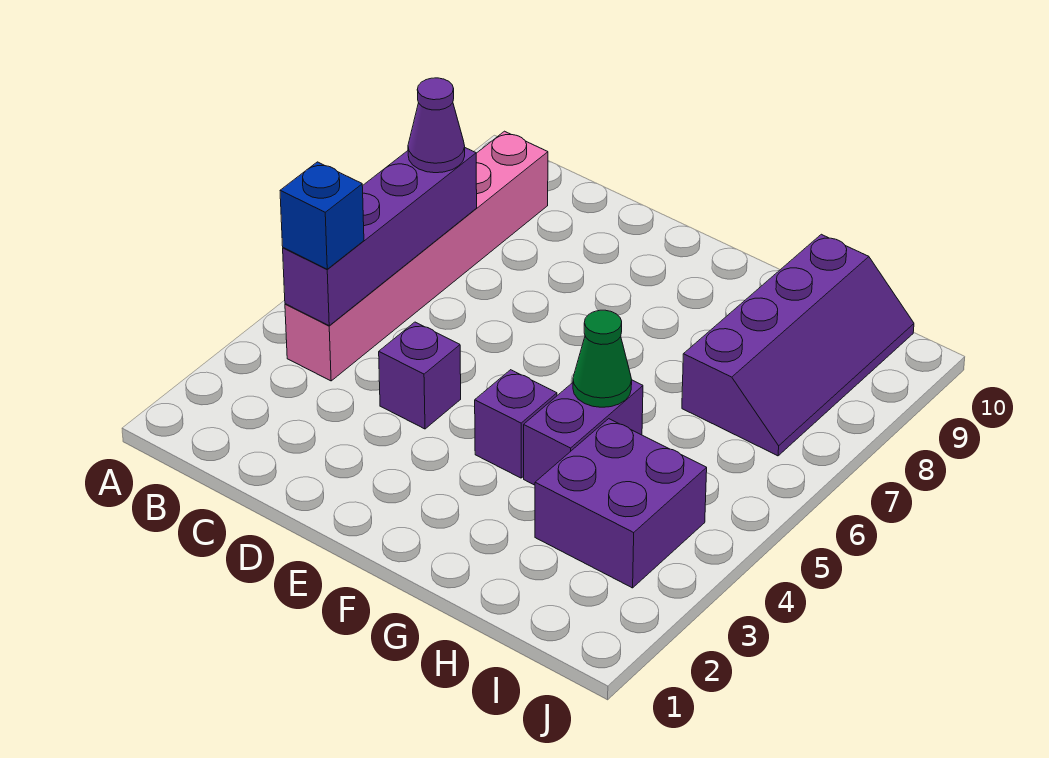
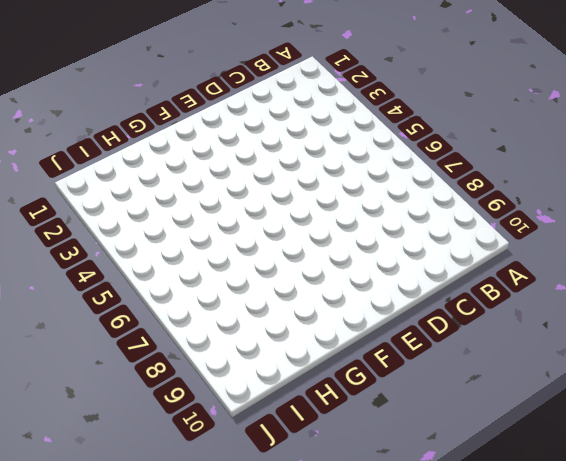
none -> pink 1x6 brick [285,131,548,381]
none -> purple 1x1 brick [379,322,461,429]

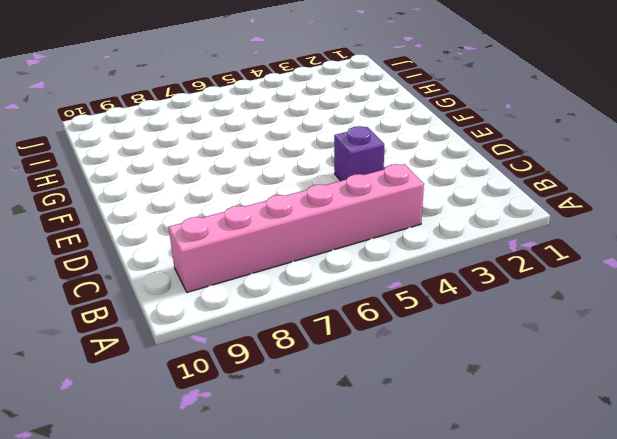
none -> purple 1x1 brick [475,370,557,478]
none -> purple 1x2 brick [524,380,643,485]

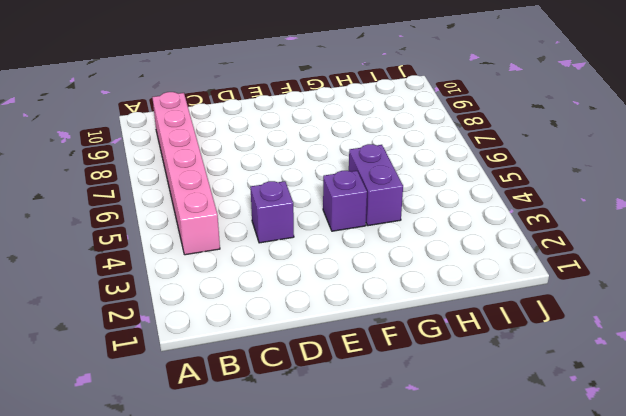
none -> purple 2x2 brick [535,419,707,588]
none -> purple 2x4 slope [682,234,914,456]

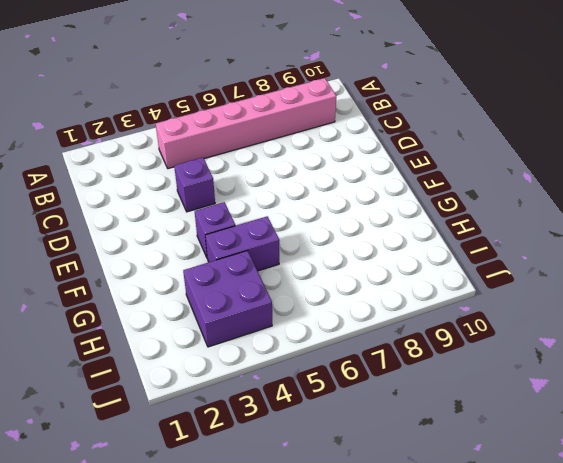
none -> purple 2x4 slope [682,234,914,456]
none -> purple 1x4 brick [283,148,477,325]

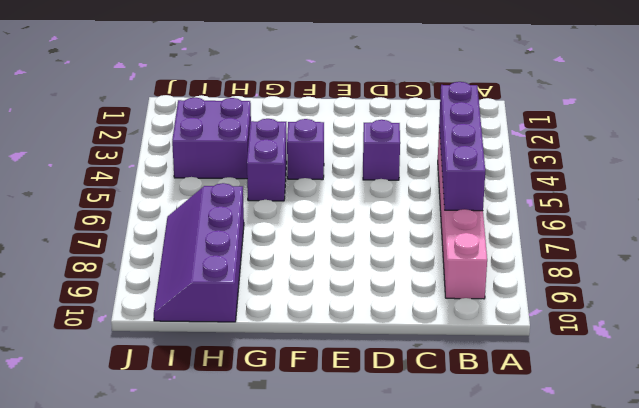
none -> green 1x1 cone [573,310,632,407]
none -> blue 1x1 brick [280,162,364,269]

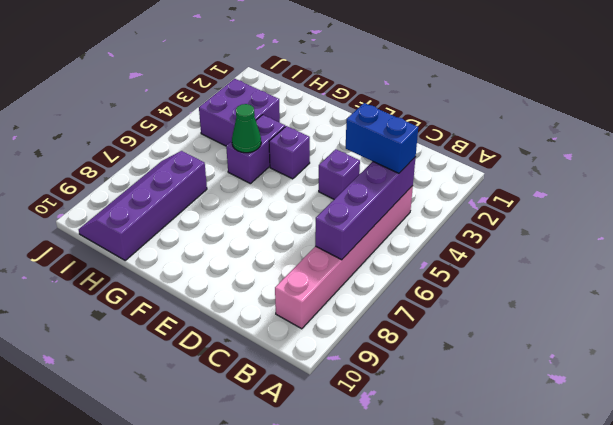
blue 1x2 brick [346,103,418,173] -> blue 1x1 brick [280,162,364,269]
none -> purple 1x1 cone [408,78,465,173]

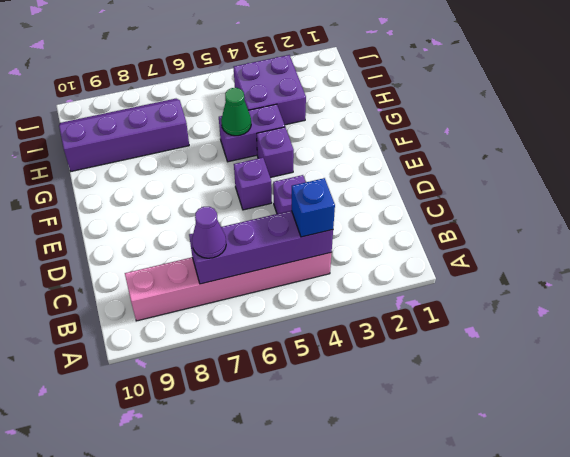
purple 1x1 brick [234,158,272,210] -> none

